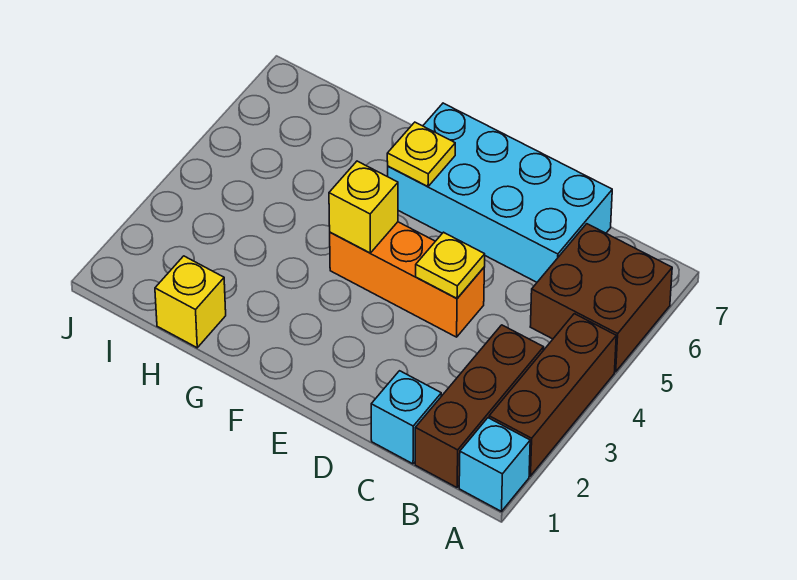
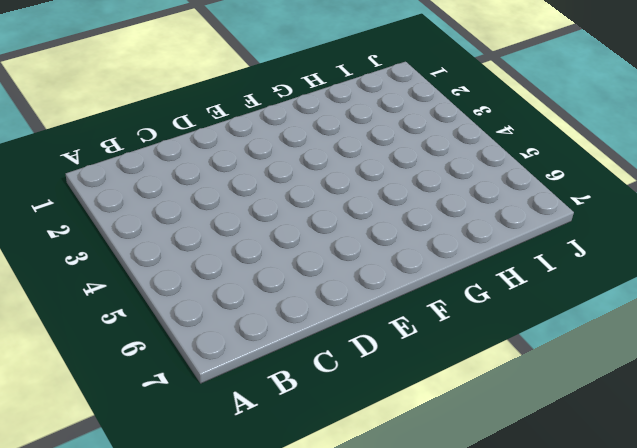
none -> cyan 1x1 brick [459,418,530,511]
none -> brown 1x3 brick [489,314,616,476]

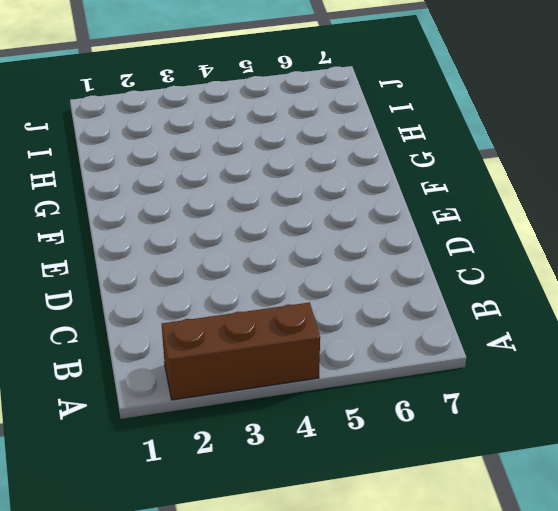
none -> cyan 1x1 brick [459,418,530,511]
none -> brown 2x2 brick [530,224,672,372]

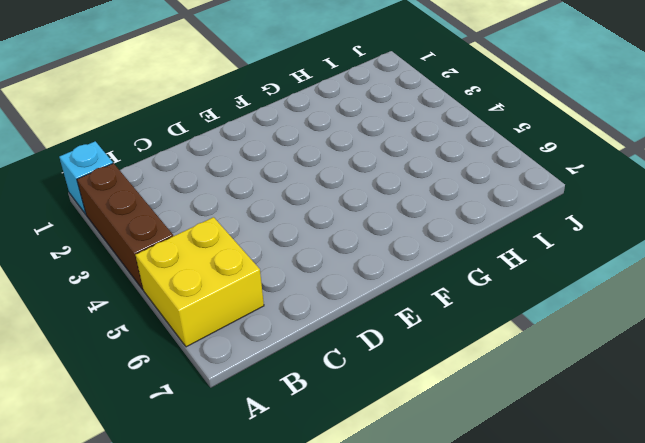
yellow 2x2 brick [135,217,264,347] -> brown 2x2 brick [530,224,672,372]
none -> brown 1x3 brick [415,325,544,487]
none -> cyan 1x1 brick [371,371,441,464]

